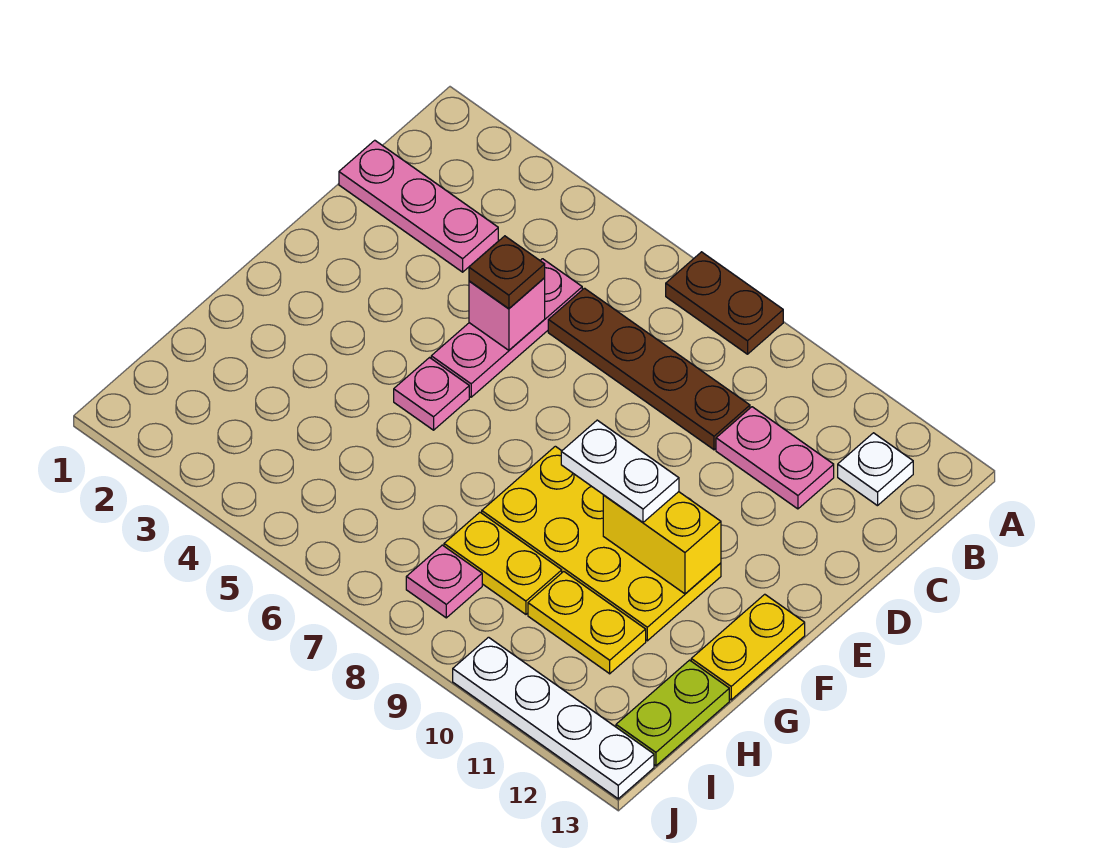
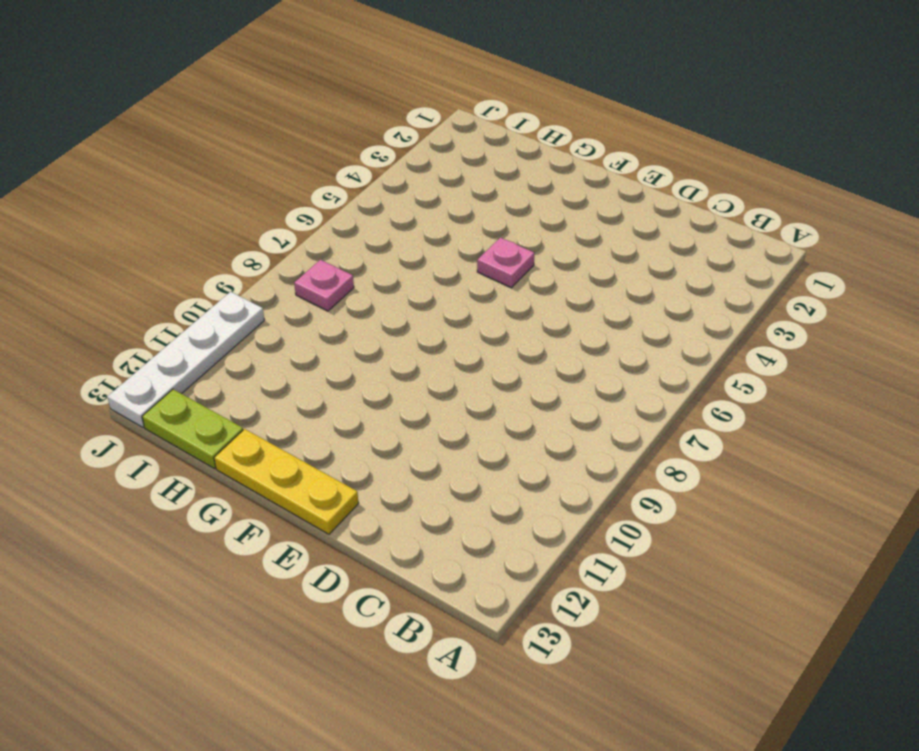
yellow 1x3 plate [214,429,359,534] -> yellow 1x2 plate [691,594,805,700]
none -> brown 1x2 plate [666,252,783,354]
none -> white 1x1 plate [838,433,913,506]
none -> pink 1x3 plate [339,140,498,272]

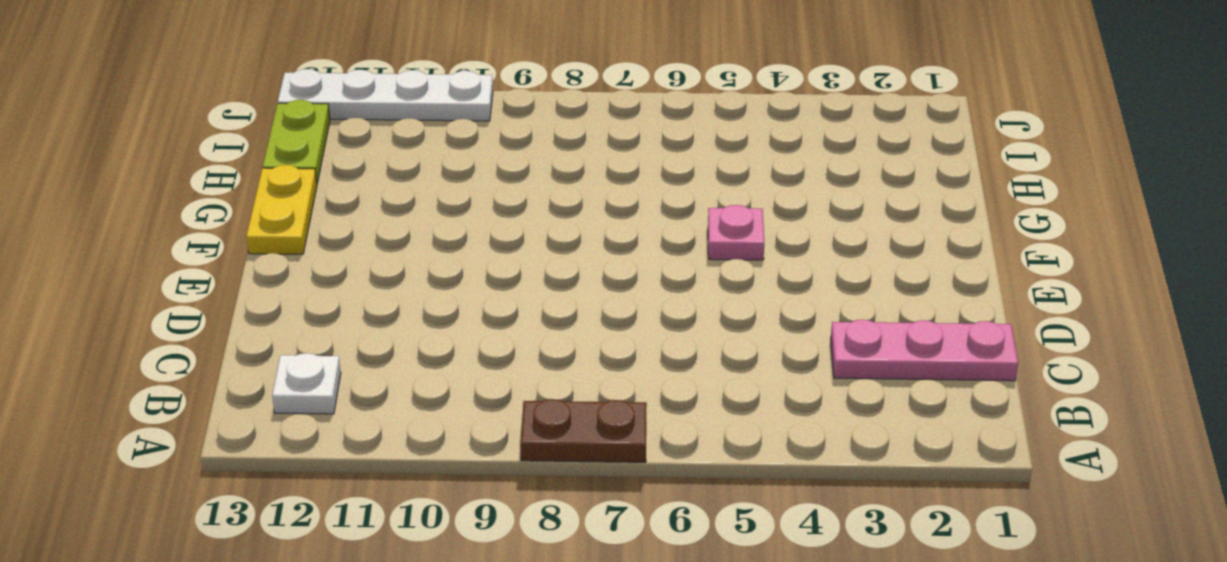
none -> pink 1x3 plate [431,259,582,397]
none -> brown 1x4 plate [548,288,750,450]
none -> pink 1x2 plate [716,407,834,509]

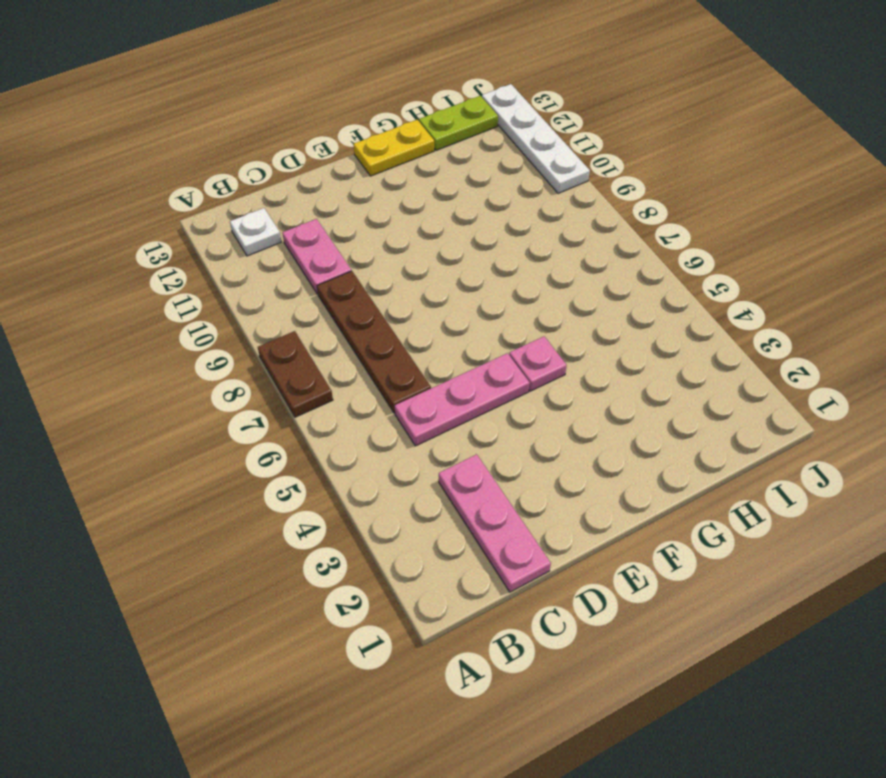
none -> yellow 2x4 plate [482,446,721,641]
none -> yellow 1x2 plate [444,512,562,614]
none -> yellow 1x2 plate [528,572,646,674]

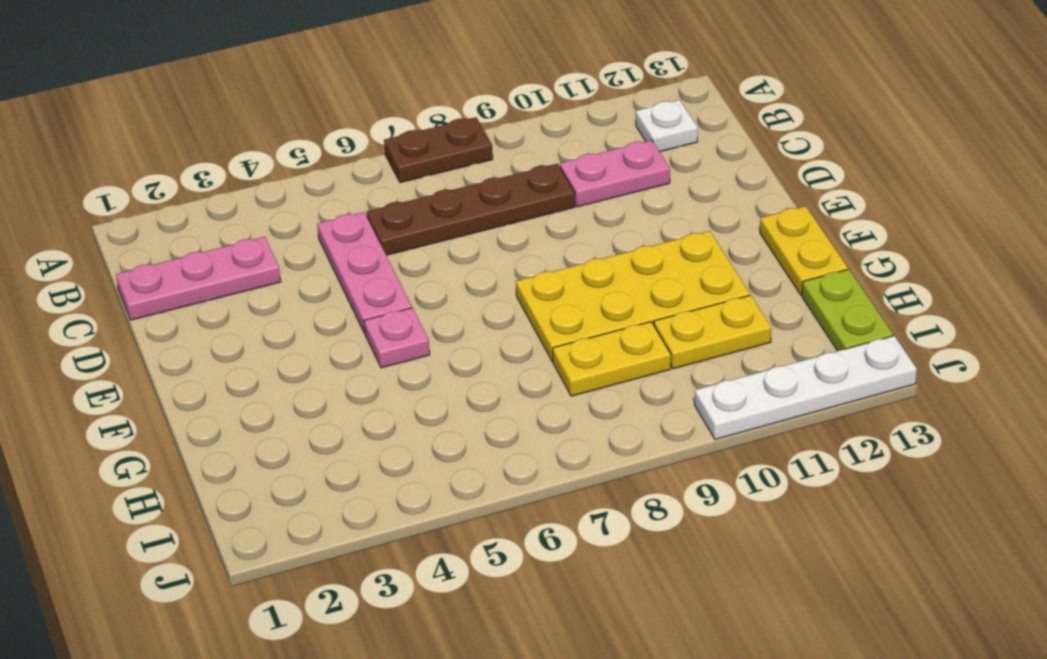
none -> pink 1x1 plate [406,545,482,618]
none -> pink 1x1 brick [469,278,545,350]
none -> yellow 1x2 brick [603,492,721,594]

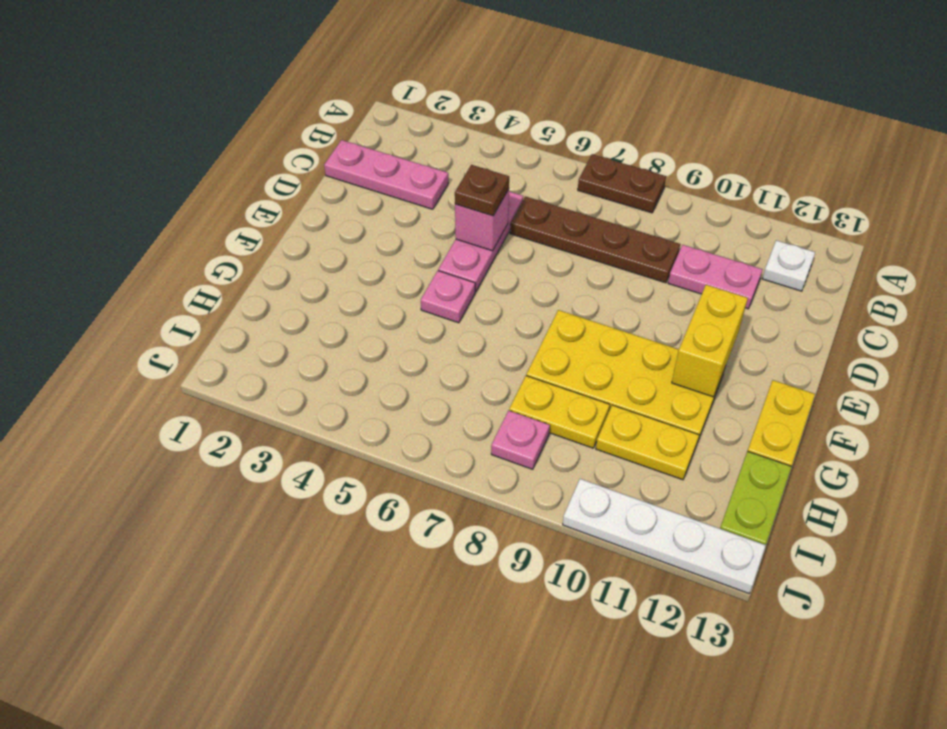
yellow 1x2 brick [672,285,748,397] -> yellow 1x2 brick turned to [603,492,721,594]
none -> white 1x2 plate [561,420,679,522]

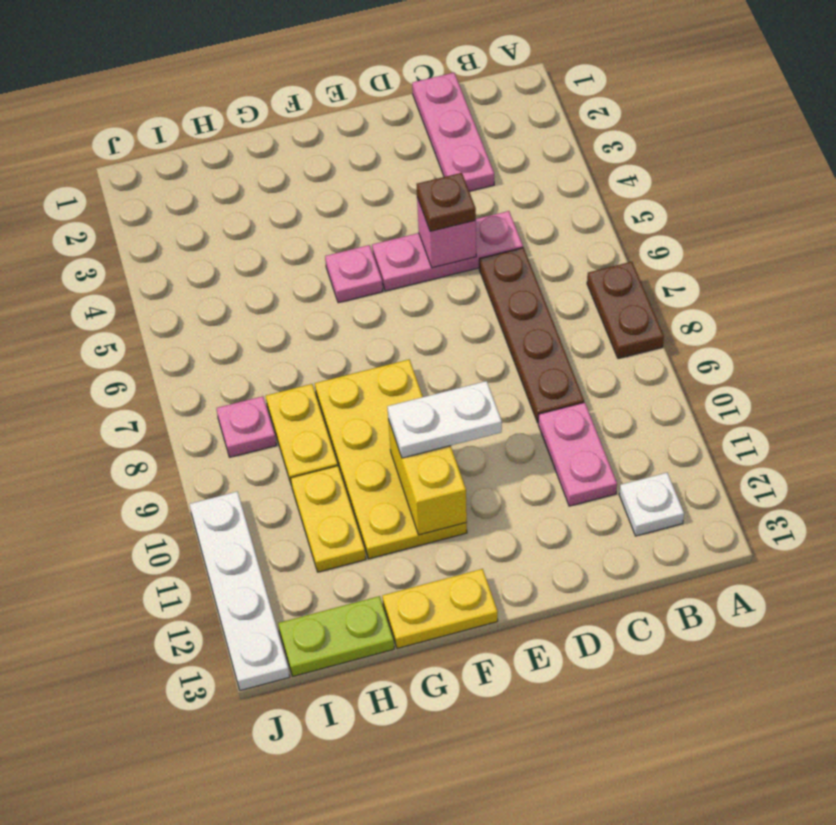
white 1x2 plate [387,381,502,458] -> white 1x2 plate turned to [561,420,679,522]

